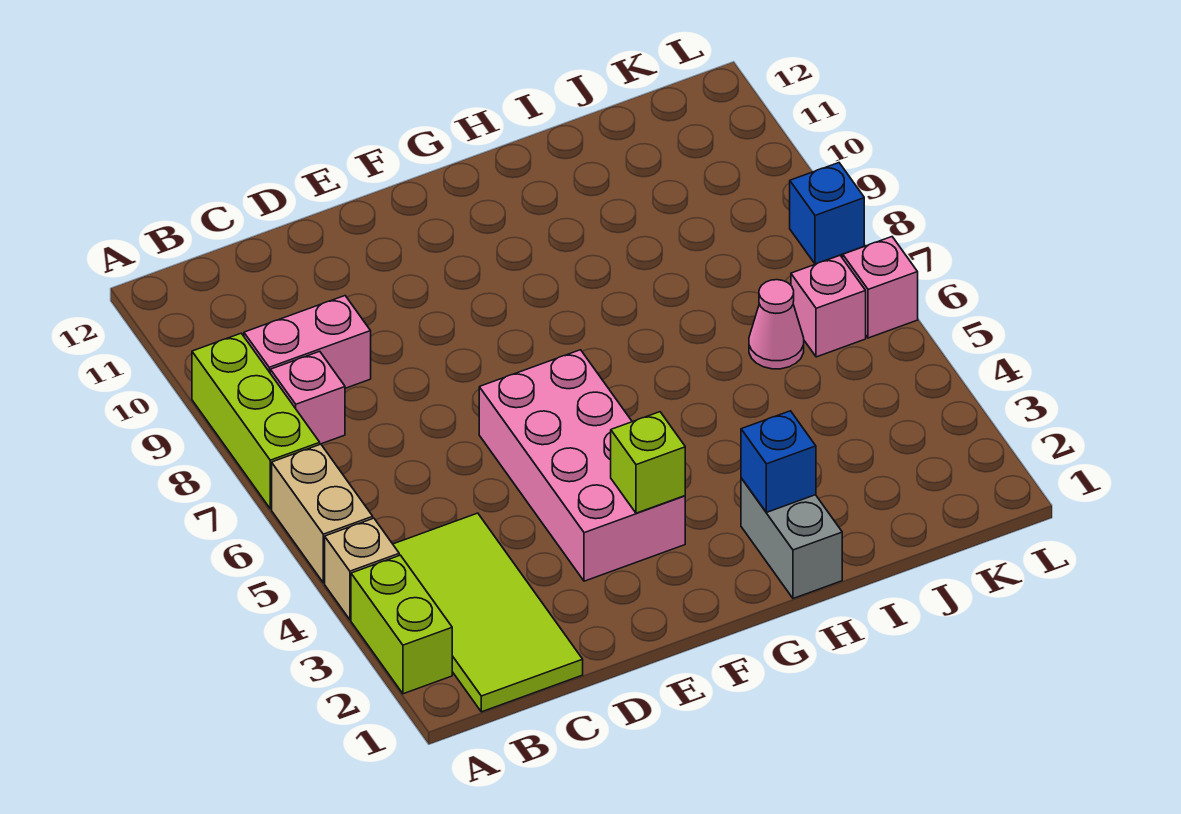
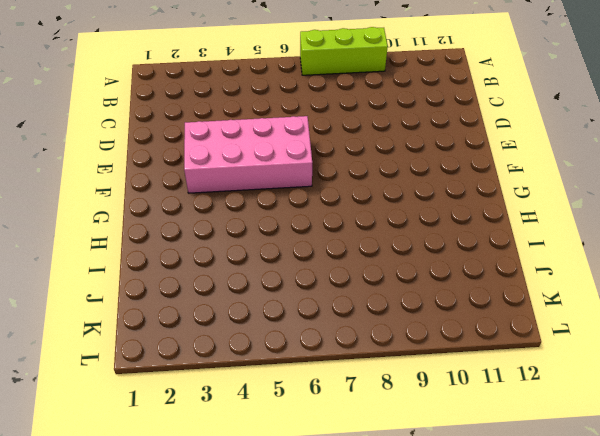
none -> lime 1x2 brick [351,555,452,694]
none -> tan 1x1 brick [325,518,399,620]
none -> tan 1x2 brick [272,444,373,583]

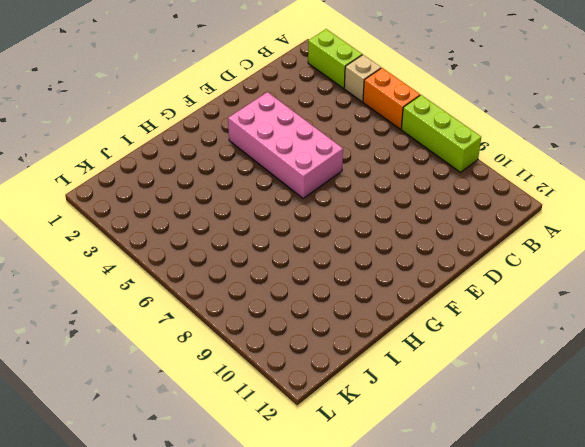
orange 1x2 brick [363,68,420,129] -> tan 1x2 brick [272,444,373,583]
none -> lime 2x4 tile [393,513,583,712]
none -> pink 1x1 brick [270,351,345,444]
none -> pink 1x2 brick [244,296,371,388]

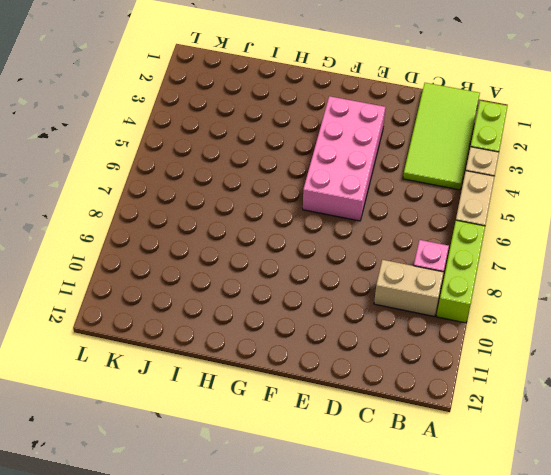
tan 1x2 brick [374,260,444,317] -> pink 1x2 brick [244,296,371,388]
none -> grey 1x2 brick [741,478,842,599]
none -> pink 1x1 cone [749,280,804,369]
none -> pink 1x1 brick [791,255,866,357]

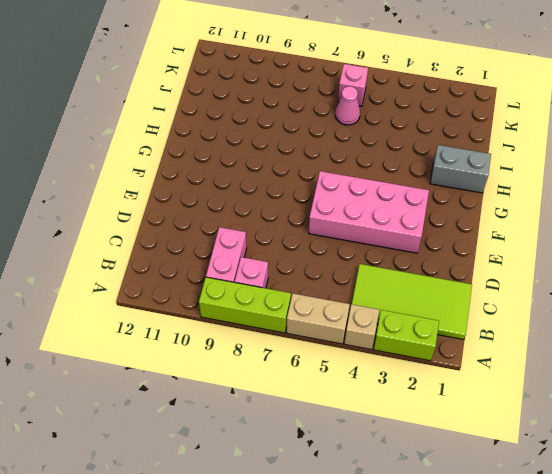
none -> pink 1x1 brick [843,237,918,338]
none -> blue 1x1 brick [790,163,864,264]
none -> lime 1x1 brick [611,412,685,513]

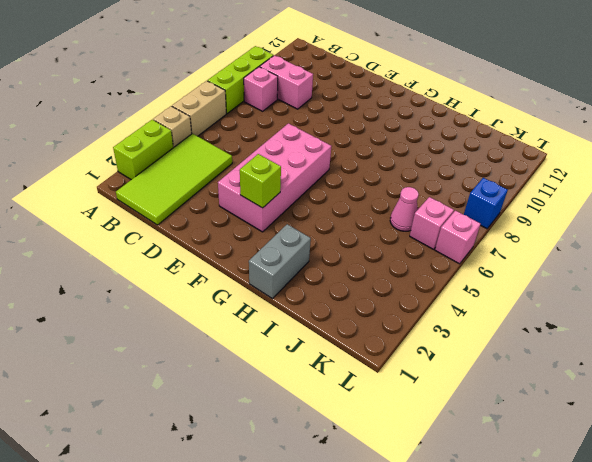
none -> blue 1x1 brick [741,411,816,512]

